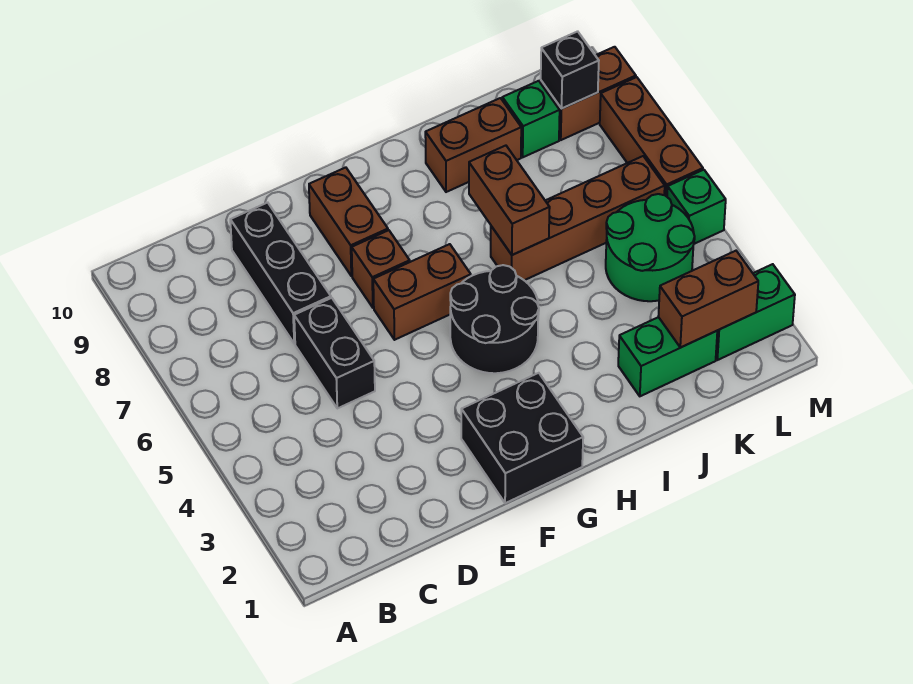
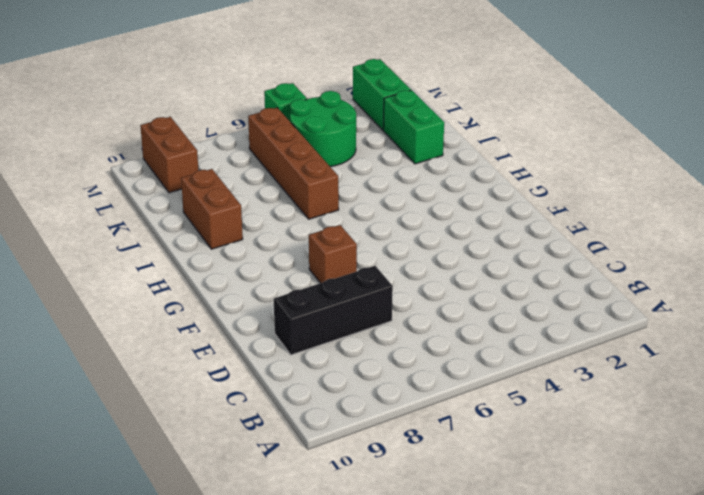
none -> black 1x2 brick [294,298,375,408]
none -> black 2x2 brick [461,373,583,503]
none -> brown 1x2 brick [373,244,471,340]

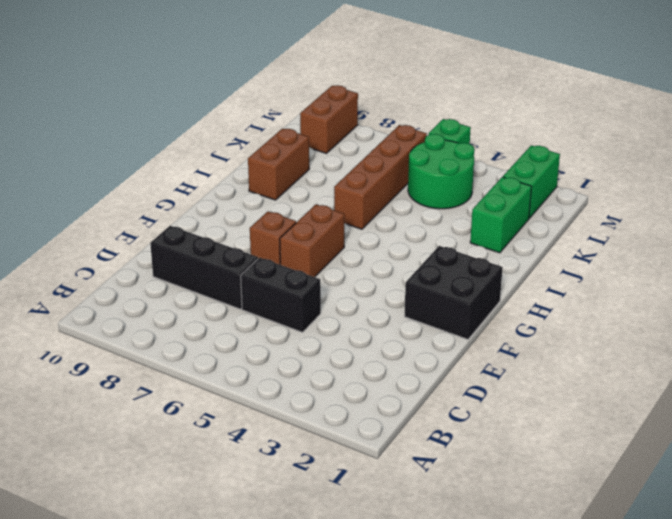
none -> brown 1x2 brick [309,167,388,276]
none -> black 2x2 round brick [450,265,539,373]
none -> green 1x1 brick [502,81,560,157]

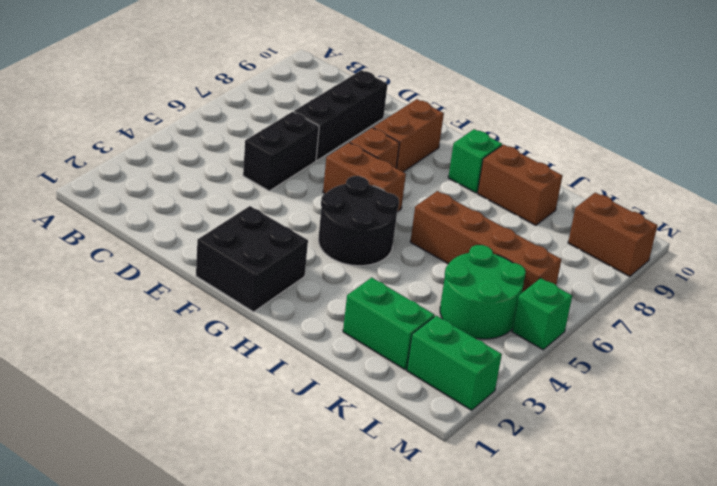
green 1x1 brick [448,129,502,193] -> green 1x1 brick moved to [502,81,560,157]
none -> brown 1x3 brick [600,77,703,197]
none -> brown 1x2 brick [469,146,550,255]
none -> brown 1x2 brick [658,251,758,347]

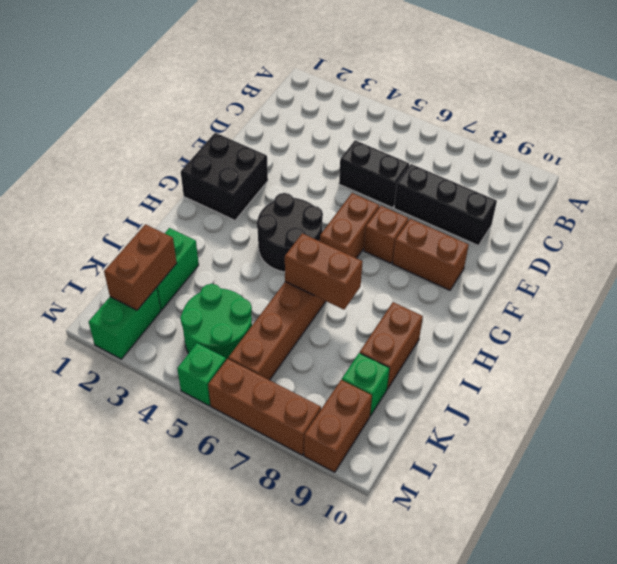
none -> black 1x1 brick [541,31,599,109]

